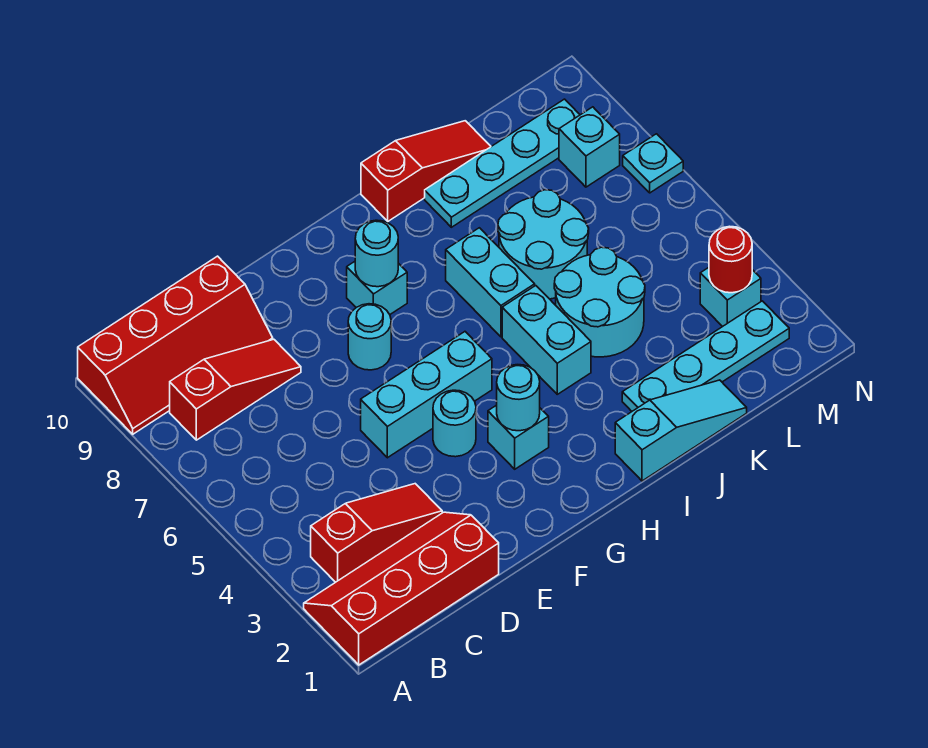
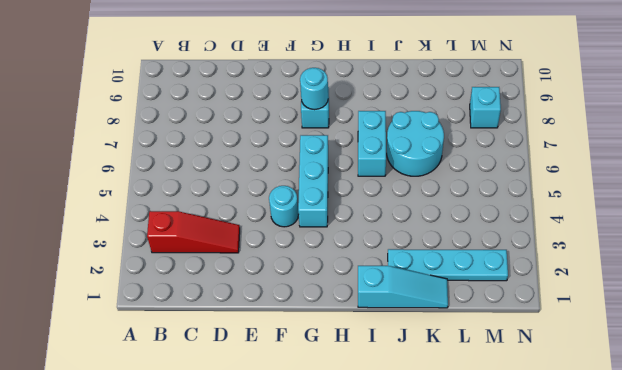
cyan 1x3 brick [298,135,328,227] -> cyan 1x3 brick turned to [361,332,492,458]
none -> red 2x4 slope [304,512,499,665]
none -> red 2x4 slope [78,256,273,434]
none -> red 1x3 slope [170,339,301,440]

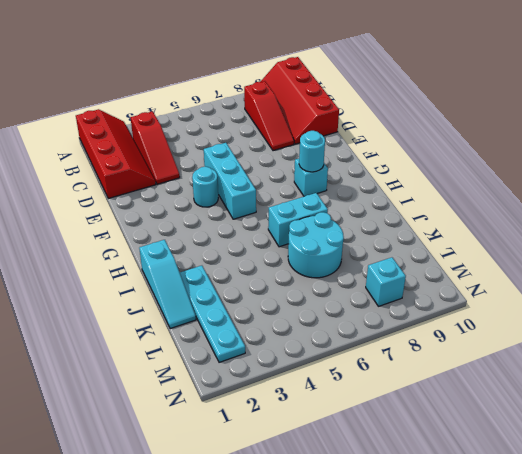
none -> cyan 1x1 round brick [348,304,391,370]
none -> cyan 1x1 brick [488,405,549,469]
none -> cyan 1x2 brick [502,286,591,394]

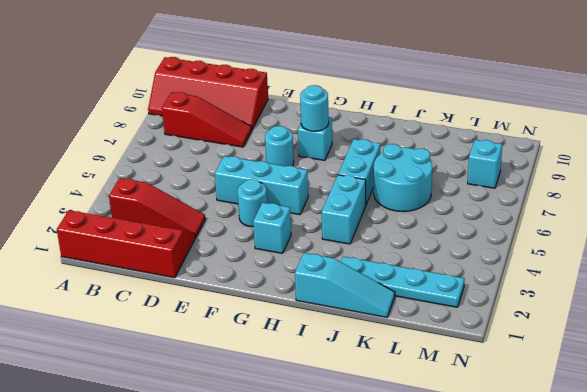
none -> red 1x3 slope [361,121,491,221]
none -> cyan 2x2 round brick [554,247,645,357]
none -> cyan 1x4 plate [425,99,580,227]

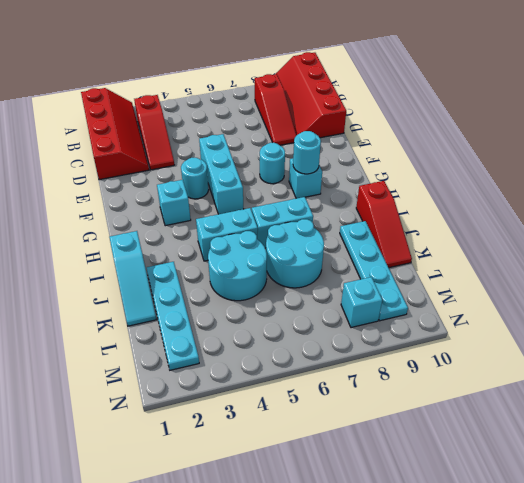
none -> cyan 1x1 brick [700,268,761,327]
none -> cyan 1x1 plate [623,134,683,193]
none -> cyan 1x1 round brick [497,365,540,431]

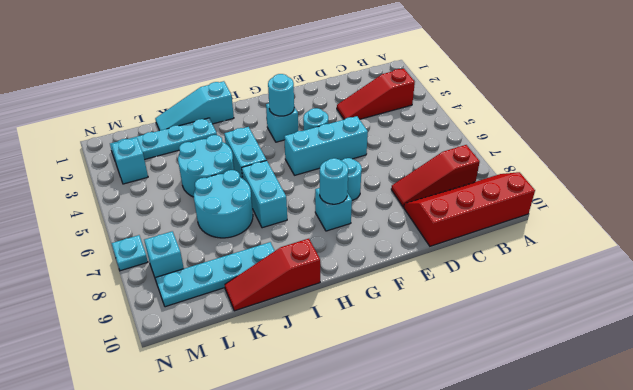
none -> red 2x4 slope [304,512,499,665]
none -> red 1x1 round brick [709,226,752,293]

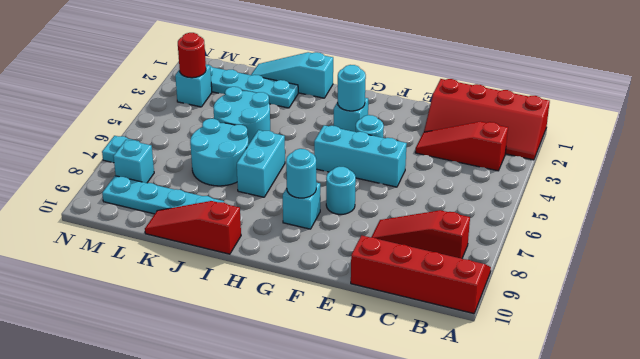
none -> cyan 1x2 brick [502,286,591,394]

